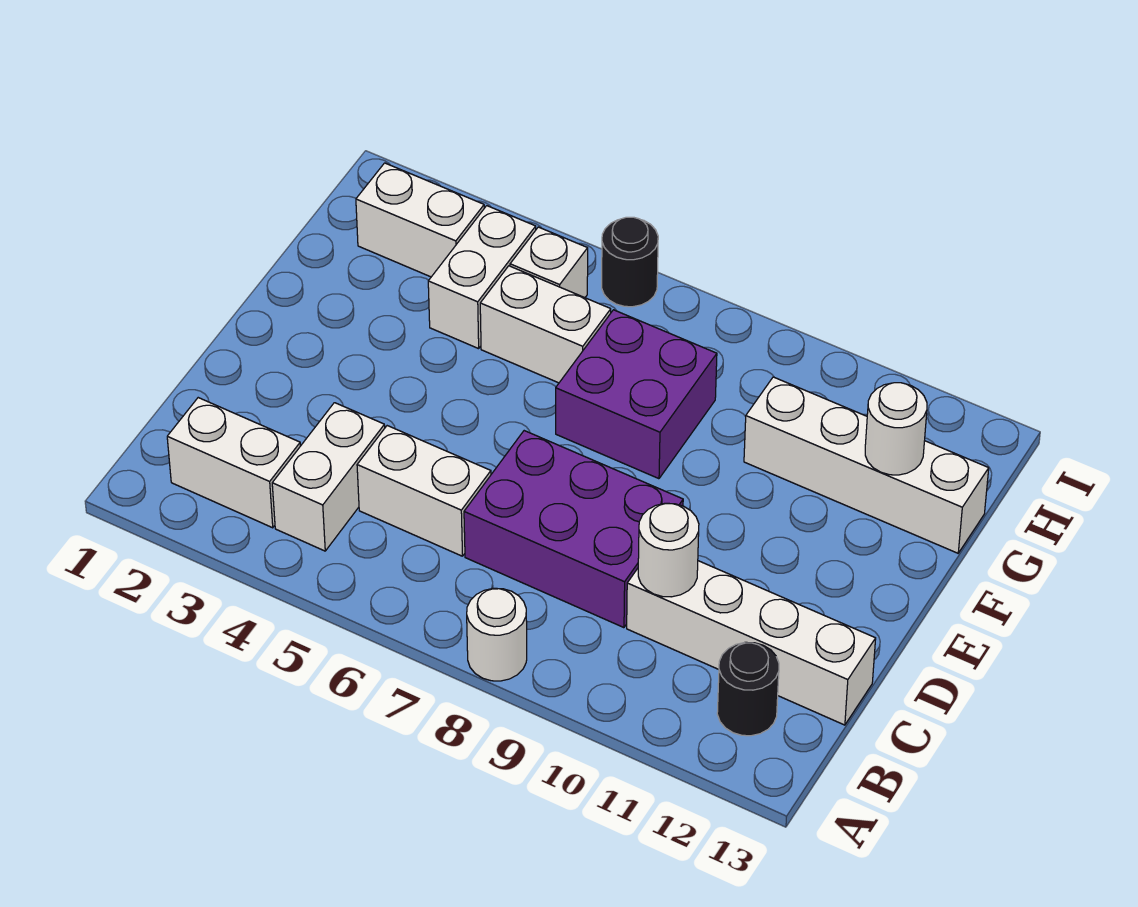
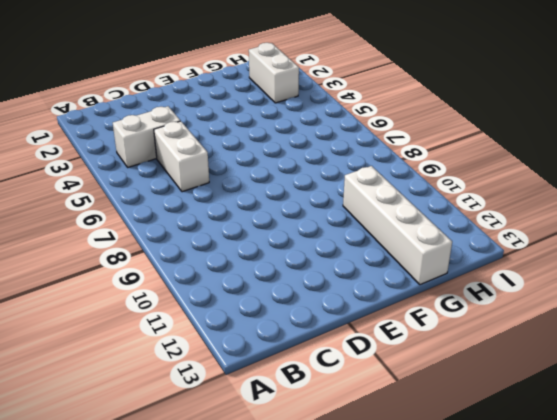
none -> white 1x1 round brick [467,588,527,681]
none -> white 1x2 brick [167,398,300,528]
none -> black 1x1 round brick [717,642,779,736]

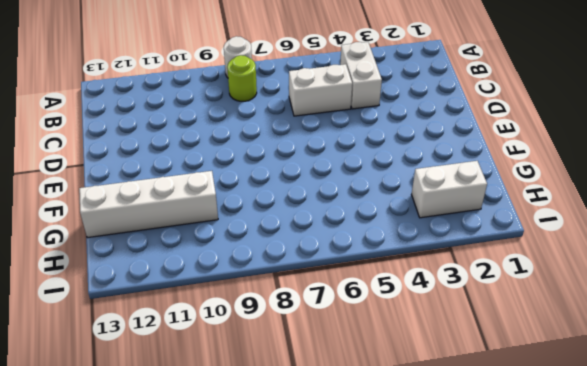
lime 1x1 round brick [227,55,257,101] -> none
none -> white 1x2 brick [167,398,300,528]
none -> black 1x1 round brick [717,642,779,736]
none -> purple 2x3 brick [464,431,683,628]

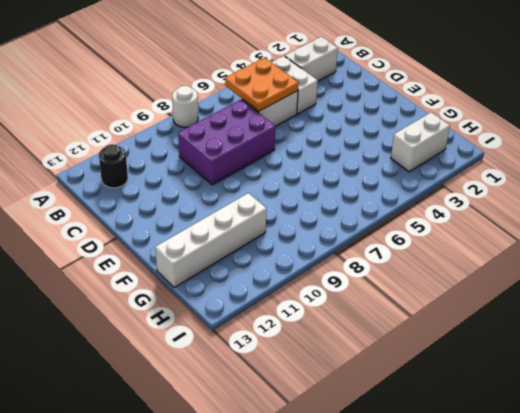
orange 2x2 plate [225,58,299,111] -> none
none -> white 1x4 brick [627,561,876,725]
none -> purple 2x2 brick [556,310,717,479]
none -> white 1x2 brick [428,206,536,349]

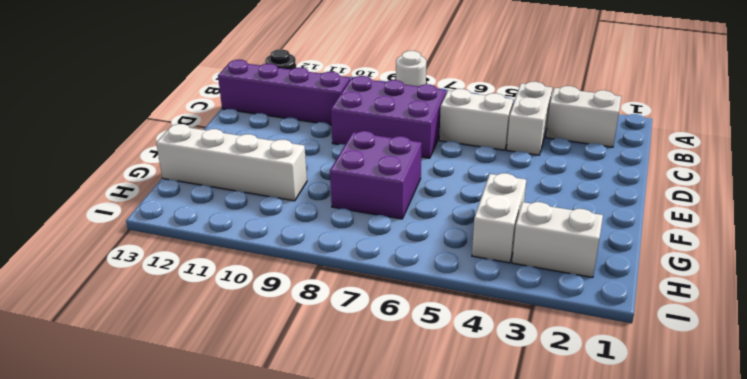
purple 1x4 brick [218,60,350,125] -> white 1x4 brick [627,561,876,725]
none -> white 1x2 brick [480,266,611,383]
none -> white 1x1 brick [510,227,588,298]
none -> black 1x1 round brick [602,217,658,307]

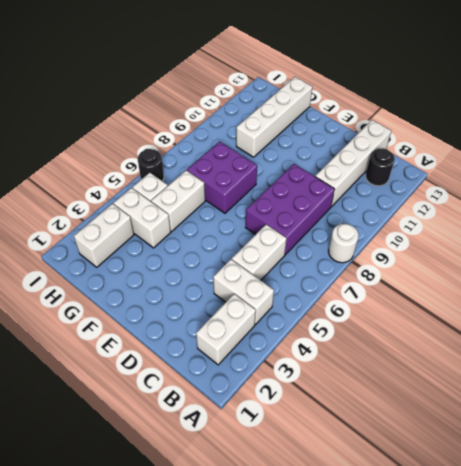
none -> white 1x1 round brick [638,503,699,597]
none -> white 1x1 round brick [865,383,927,475]

